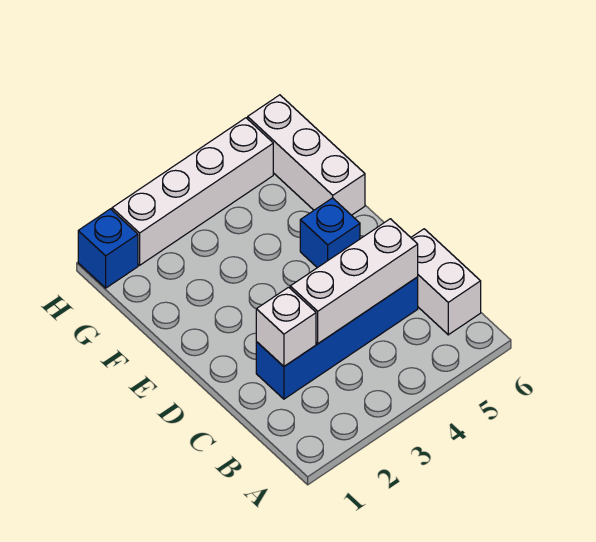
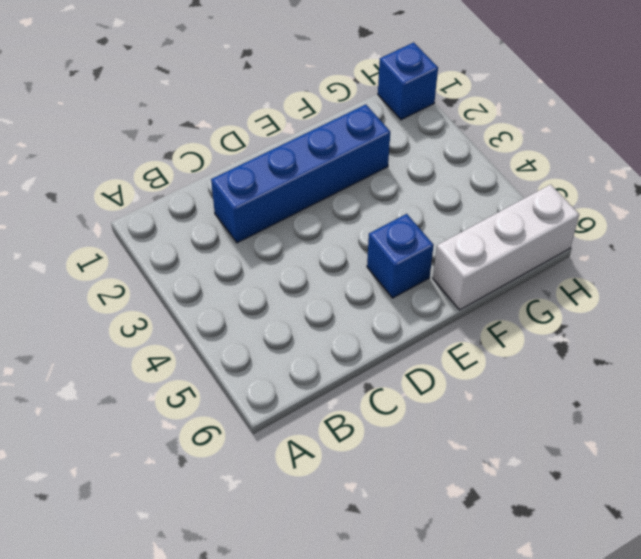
blue 1x4 brick [211,104,390,243] -> blue 1x4 brick turned to [256,277,418,399]
none -> white 1x2 brick [411,229,481,335]
none -> white 1x4 brick [112,118,273,265]

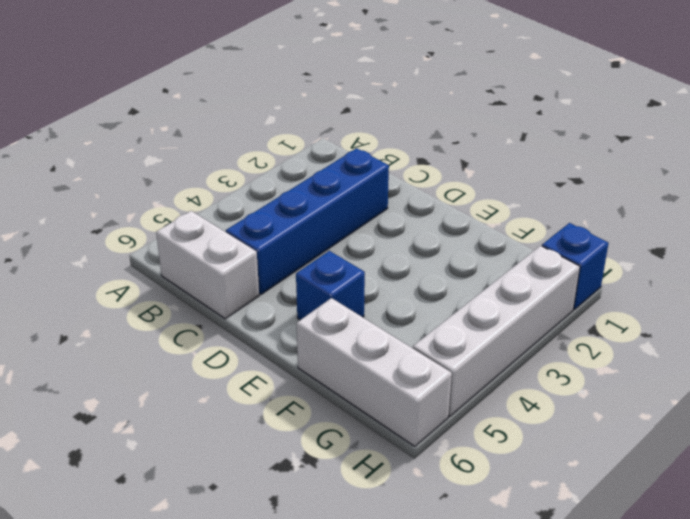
none -> white 1x1 brick [256,287,316,366]
none -> white 1x3 brick [290,219,418,344]

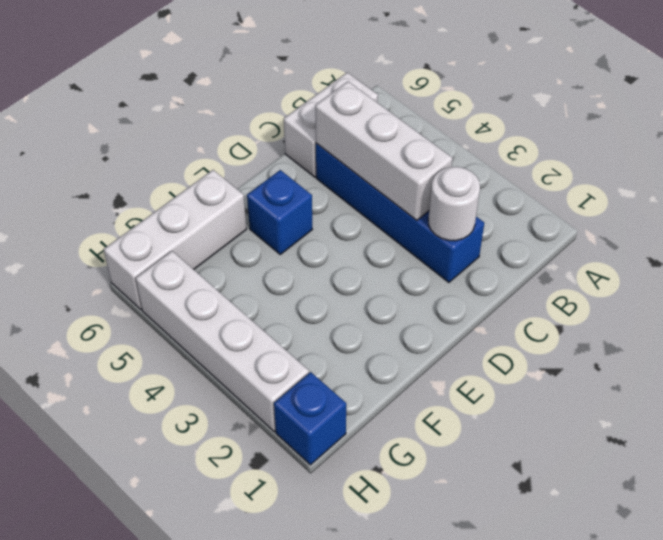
white 1x1 round brick [428,167,480,241] -> white 1x1 brick [256,287,316,366]

